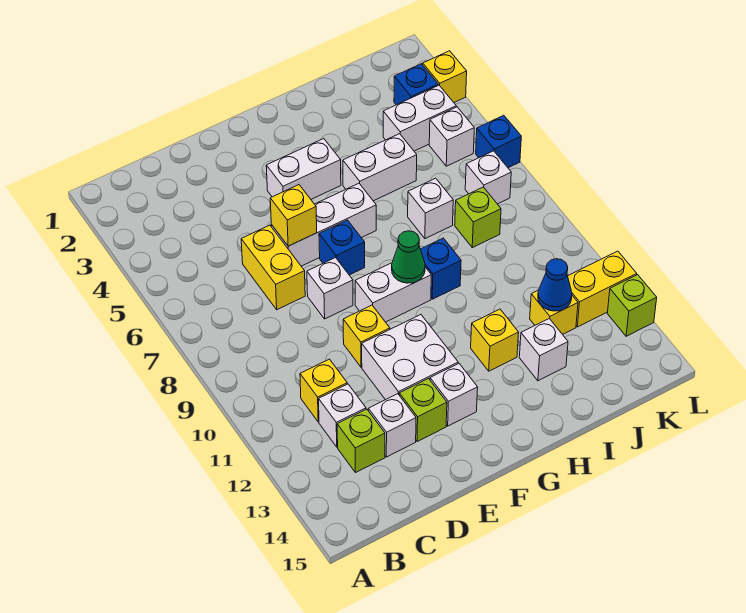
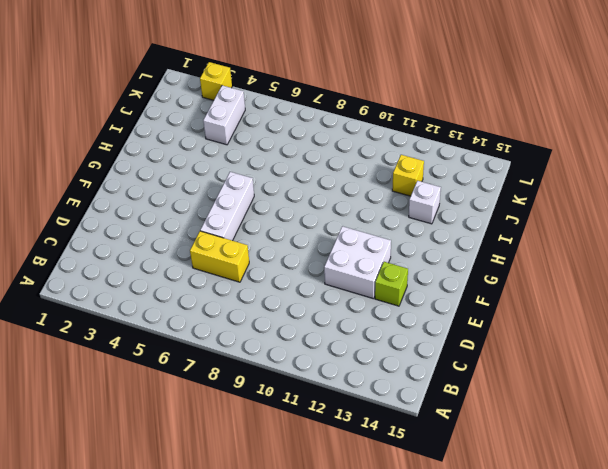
none -> yellow 1x1 brick [300,359,347,422]
none -> white 1x1 brick [319,384,366,447]
none -> lime 1x1 brick [337,409,385,473]
none -> white 1x1 brick [368,394,416,457]

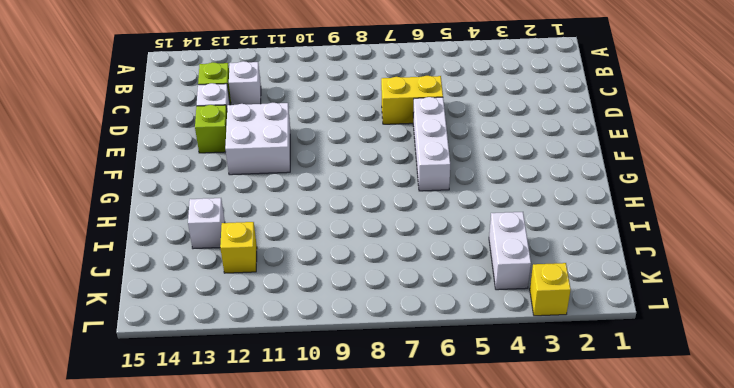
none -> yellow 1x1 brick [300,359,347,422]
none -> white 1x1 brick [307,258,353,319]
none -> yellow 1x1 brick [343,305,390,367]
none -> white 1x2 brick [266,139,341,199]

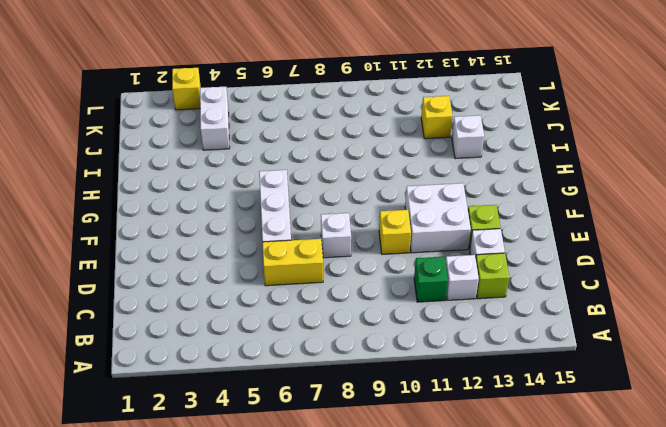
green 1x1 brick [414,257,448,302] -> yellow 1x1 brick [300,359,347,422]
none -> white 1x2 brick [266,139,341,199]
none -> blue 1x1 brick [319,220,365,275]
none -> white 1x2 brick [355,263,431,322]
none -> white 1x1 brick [430,363,478,426]

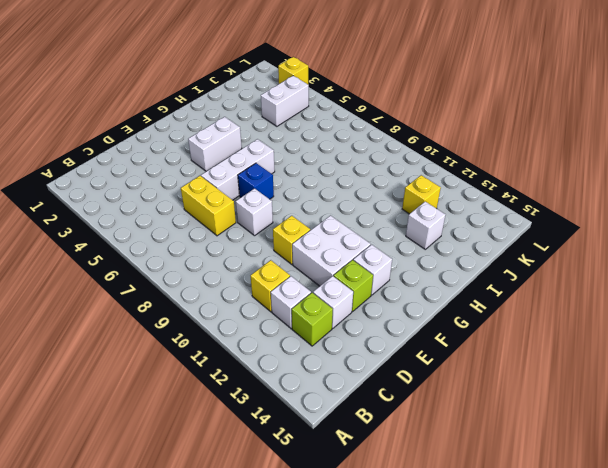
none -> white 1x2 brick [355,263,431,322]
none -> white 1x2 brick [343,134,417,201]
none -> blue 1x1 brick [420,238,461,299]
none -> yellow 1x1 brick [471,309,519,371]

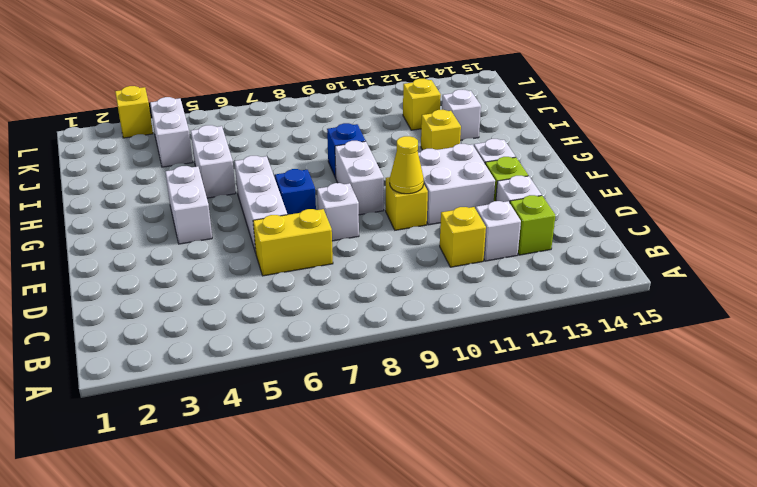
yellow 1x1 cone [390,136,424,194] -> none
none -> white 1x1 brick [408,178,453,239]
none -> lime 1x1 brick [455,187,501,248]
none -> blue 1x1 brick [394,64,438,105]
none -> white 1x1 brick [429,107,474,166]

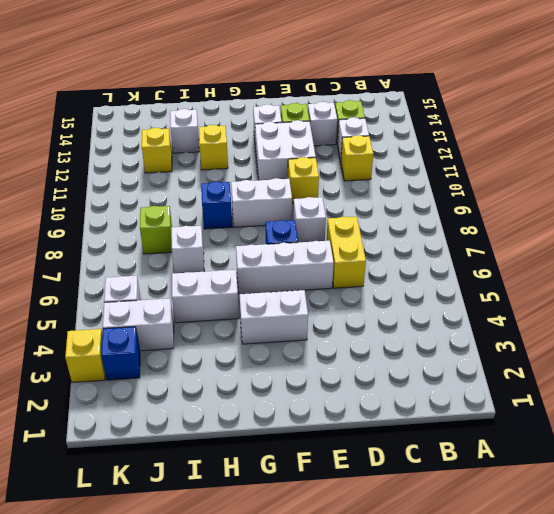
none -> white 1x1 brick [465,151,511,204]
none -> yellow 1x2 brick [568,251,637,327]
none -> blue 1x1 brick [476,115,521,168]
none -> lime 1x1 brick [607,275,657,336]

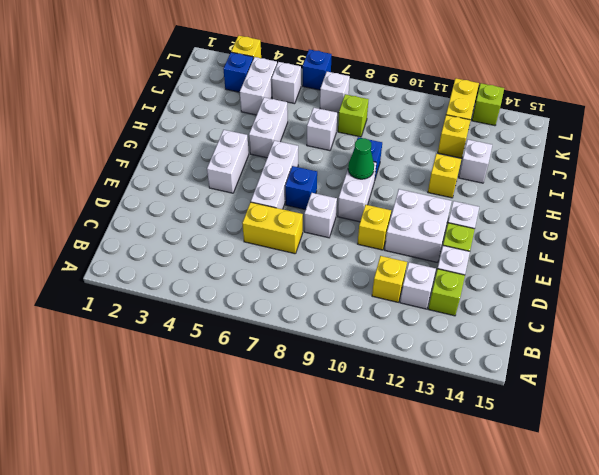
none -> yellow 1x1 brick [270,185,317,246]
none -> blue 1x1 cone [538,259,572,311]

